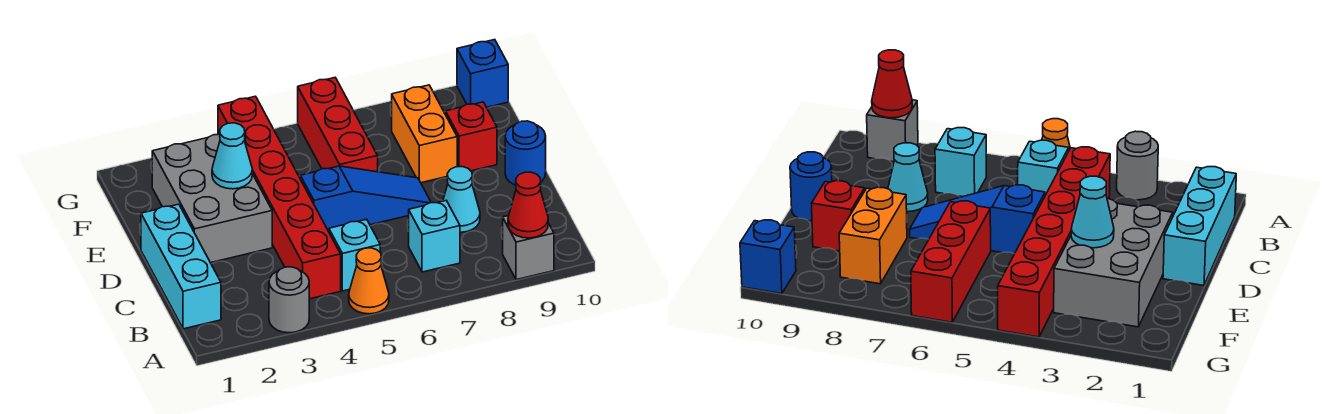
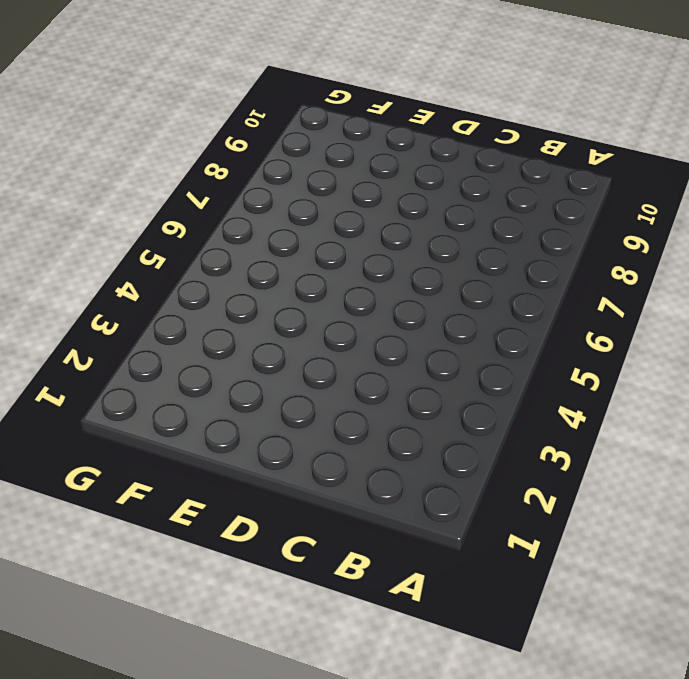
none -> grey 1x1 round brick [269,267,309,333]
none -> orange 1x1 cone [349,248,389,314]
none -> grey 1x1 brick [503,216,554,280]

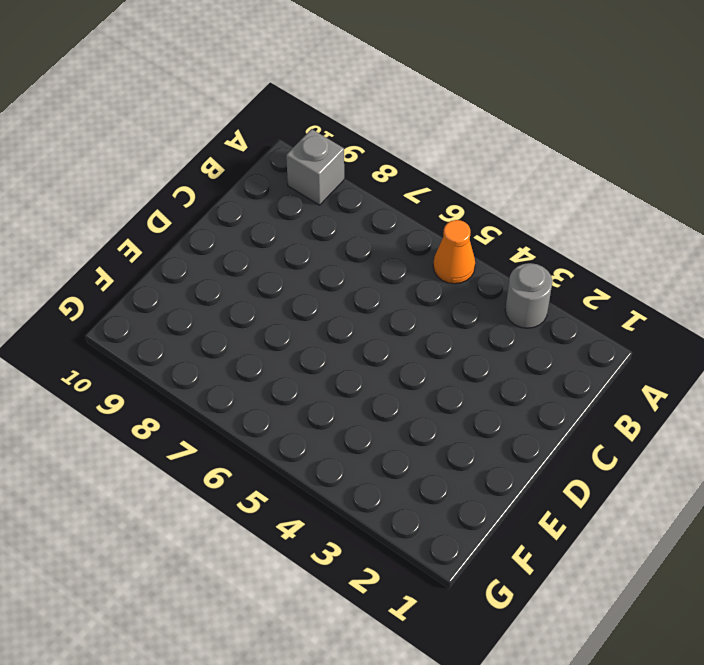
none -> cyan 1x3 brick [141,204,221,329]
none -> red 1x6 brick [218,96,341,299]
none -> cyan 1x1 brick [329,219,380,291]

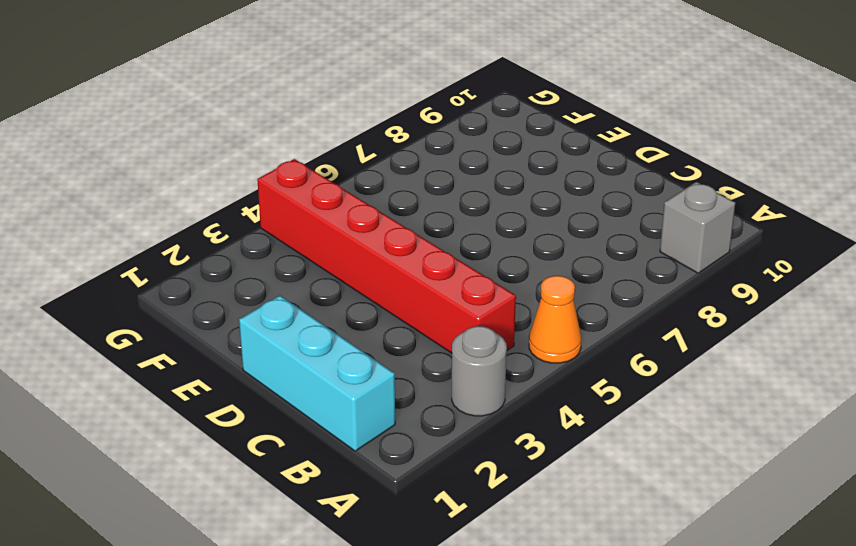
none -> cyan 1x1 brick [329,219,380,291]
none -> cyan 1x1 brick [409,201,460,272]
none -> cyan 1x1 cone [443,167,480,232]

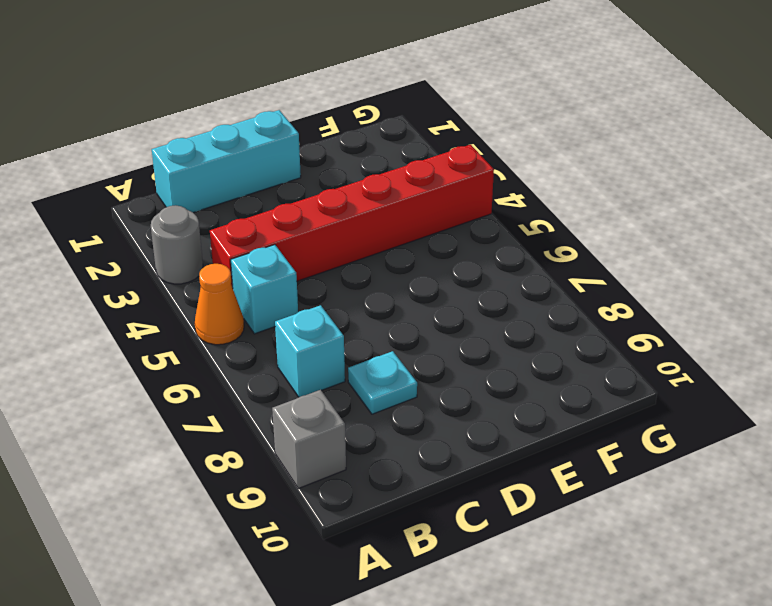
cyan 1x1 plate [348,351,417,414] -> cyan 1x1 cone [443,167,480,232]
none -> grey 2x3 brick [152,134,272,263]
none -> blue 1x3 slope [300,166,431,232]
none -> blue 1x1 round brick [505,121,546,185]

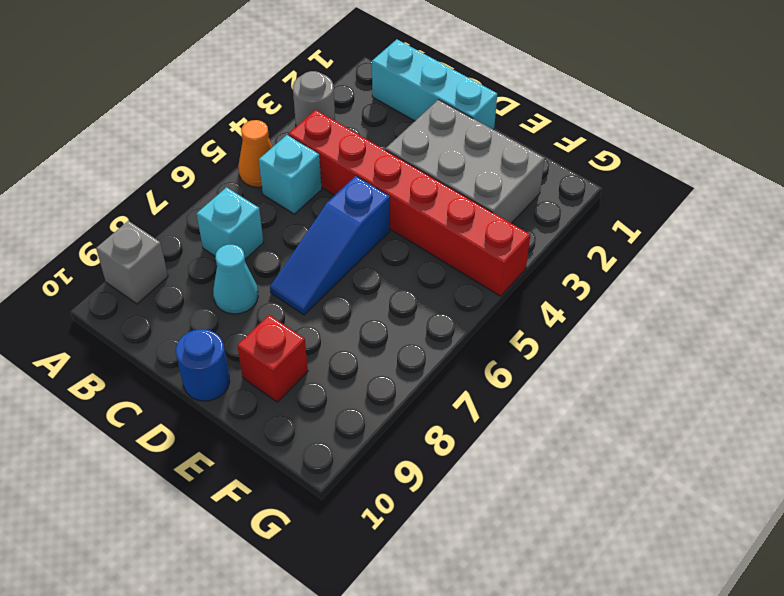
none -> red 1x3 brick [298,78,378,172]
none -> orange 1x2 brick [392,85,457,183]
none -> blue 1x1 brick [457,40,508,107]

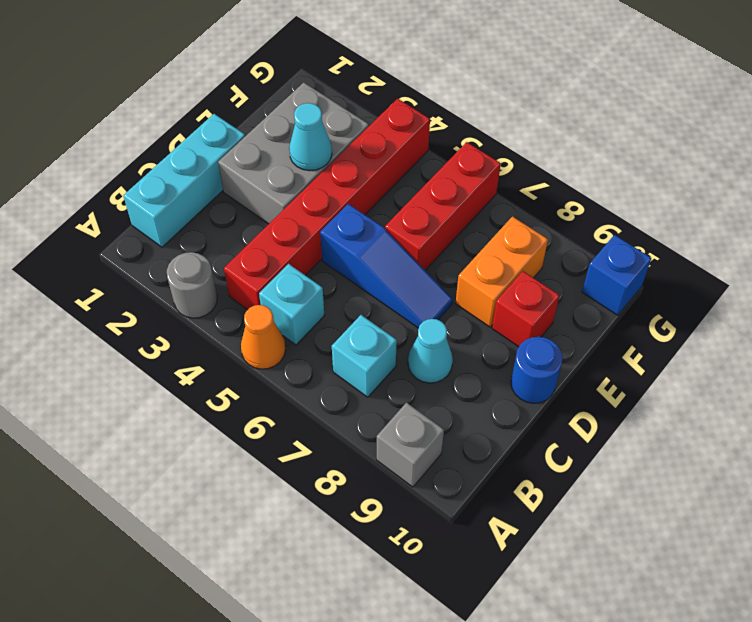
none -> red 1x1 cone [508,172,548,238]

